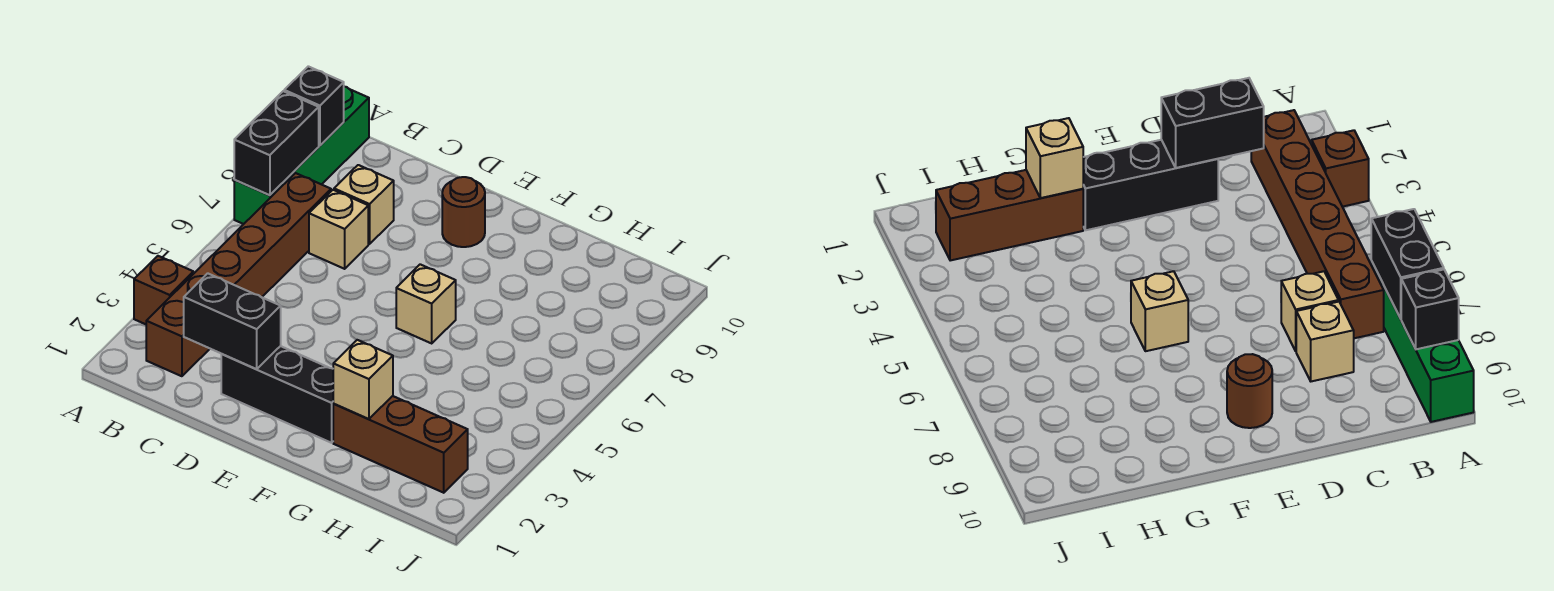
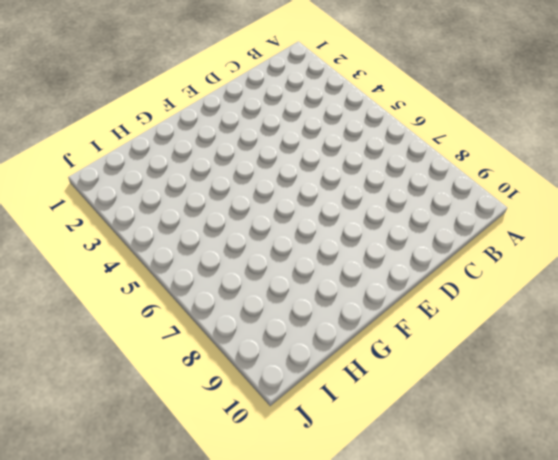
none -> brown 1x1 brick [134,256,193,324]
none -> green 1x4 brick [234,87,369,224]
none -> brown 1x6 brick [146,173,331,376]

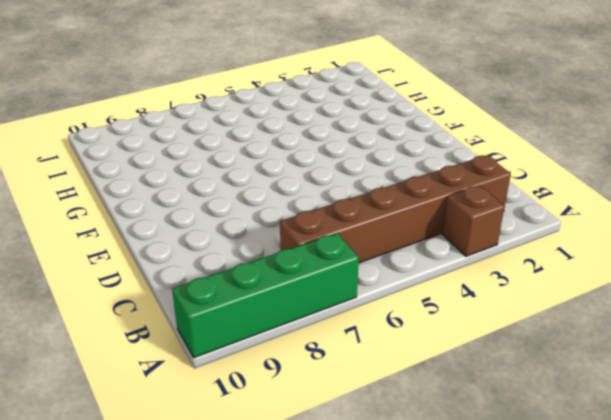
none -> tan 1x1 brick [309,190,368,269]
none -> tan 1x1 brick [334,165,394,244]
none -> black 1x3 brick [221,346,334,443]

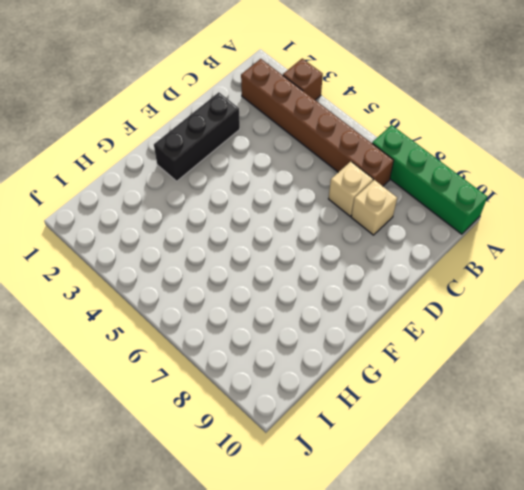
none -> brown 1x1 round brick [442,177,485,247]
none -> tan 1x1 brick [396,264,456,343]
none -> brown 1x3 brick [333,396,468,493]

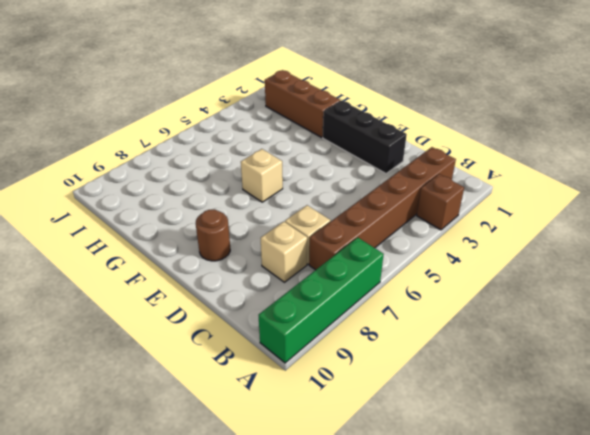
none -> black 1x2 brick [234,91,319,195]
none -> black 1x1 brick [284,66,344,146]
none -> black 1x2 brick [184,273,281,369]

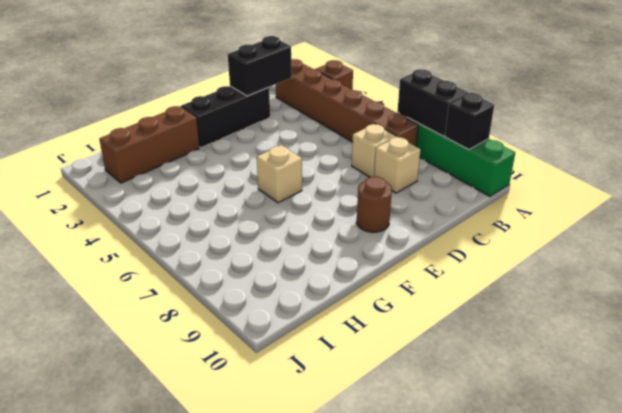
none -> tan 1x1 brick [333,340,393,419]

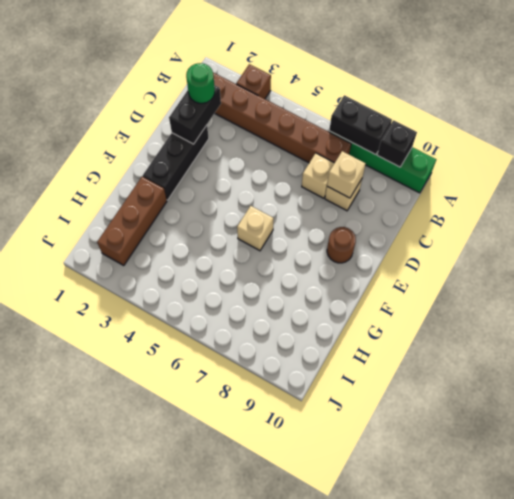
green 1x1 round brick [186,63,215,103] -> none
tan 1x1 brick [327,151,366,198] -> tan 1x1 brick moved to [333,340,393,419]

